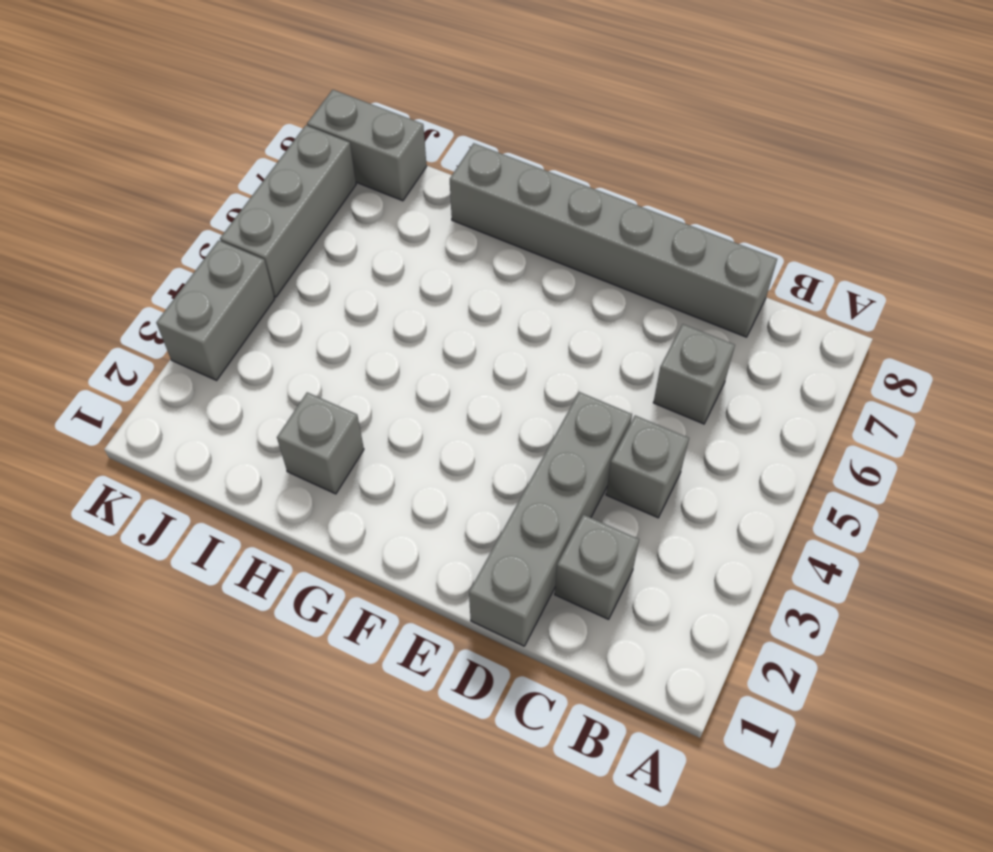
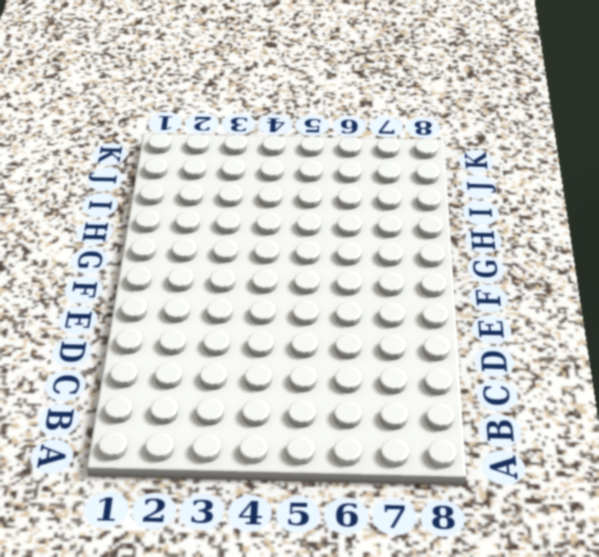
none -> grey 1x1 brick [555,515,639,619]
none -> grey 1x1 brick [606,415,689,518]

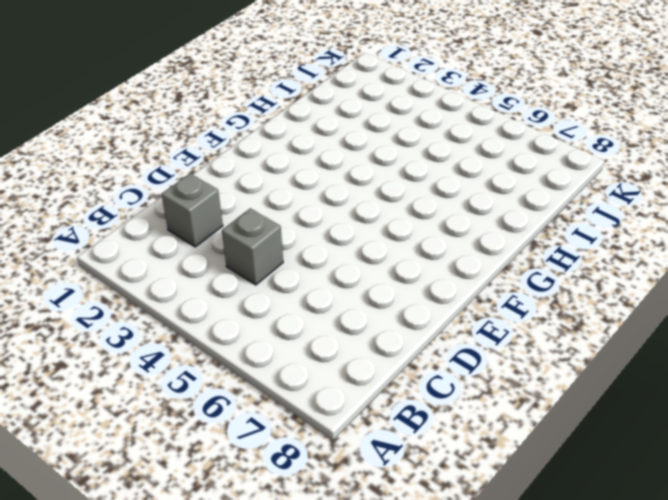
none -> grey 1x1 brick [653,324,735,424]
none -> grey 1x6 brick [450,143,777,337]

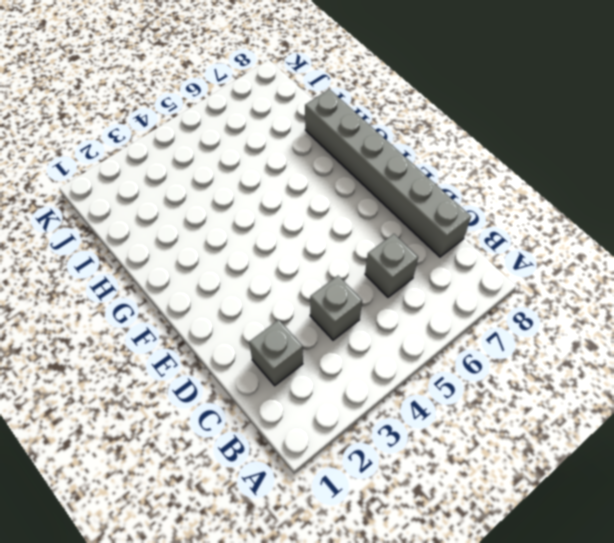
none -> grey 1x4 brick [469,392,632,646]
none -> grey 1x1 brick [277,392,364,494]

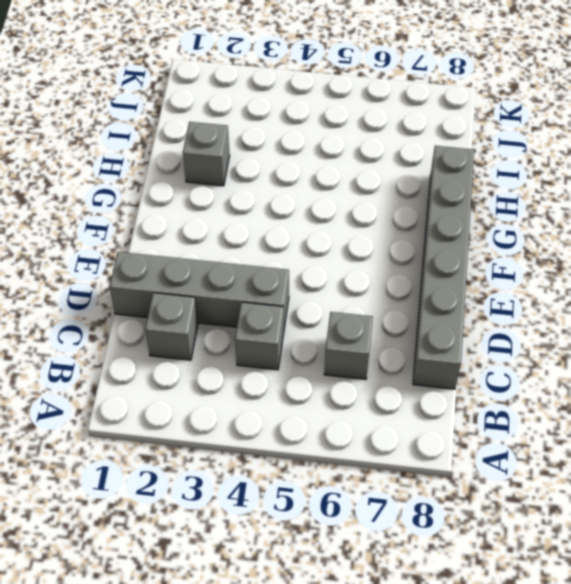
none -> grey 1x2 brick [307,90,427,201]
none -> grey 1x2 brick [156,240,275,380]

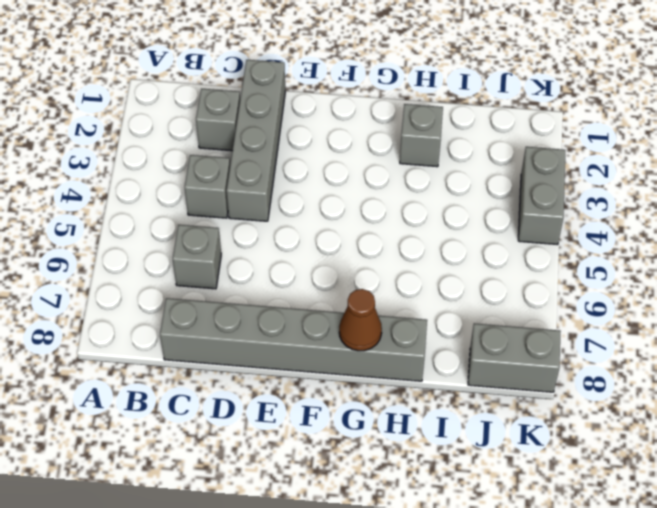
brown 1x1 cone [339,289,382,351] -> none
none -> grey 1x3 brick [220,125,356,297]

